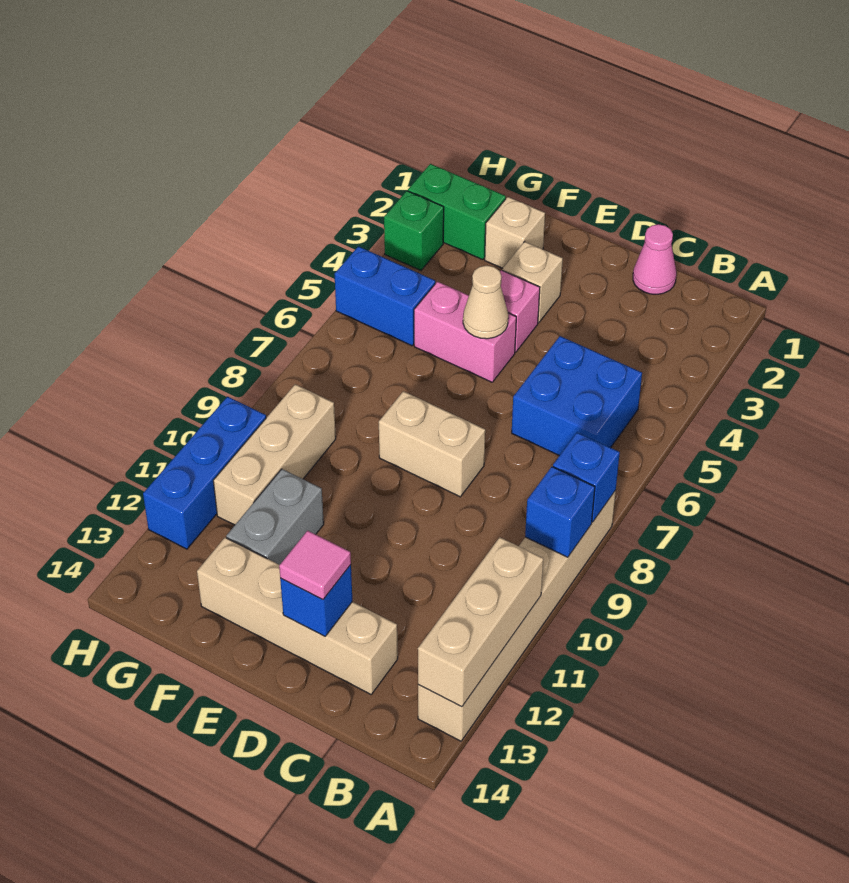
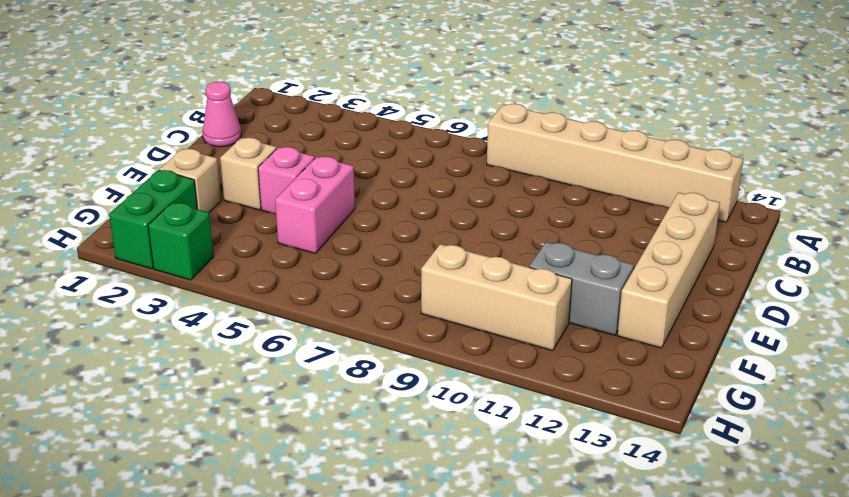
none -> blue 2x2 brick [512,336,642,456]
none -> tan 1x2 brick [379,391,485,497]
none -> blue 1x2 brick [335,246,435,346]

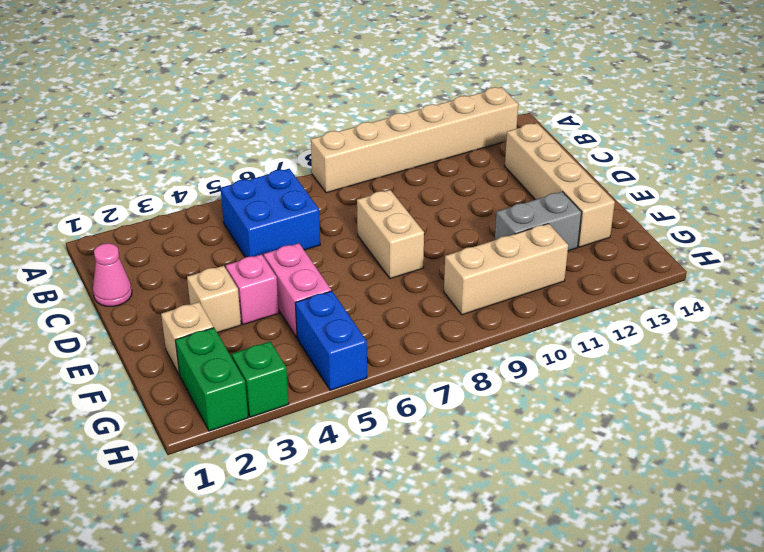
none -> blue 1x3 brick [143,397,266,549]
none -> blue 1x1 brick [553,433,620,522]
none -> blue 1x1 brick [525,467,595,557]

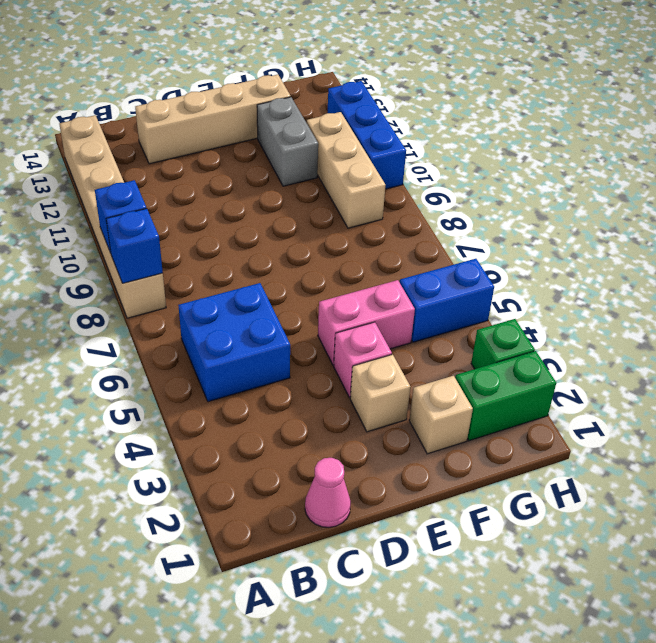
none -> tan 1x2 brick [379,391,485,497]
none -> tan 1x3 brick [418,537,544,707]
none -> blue 1x1 brick [280,565,352,636]

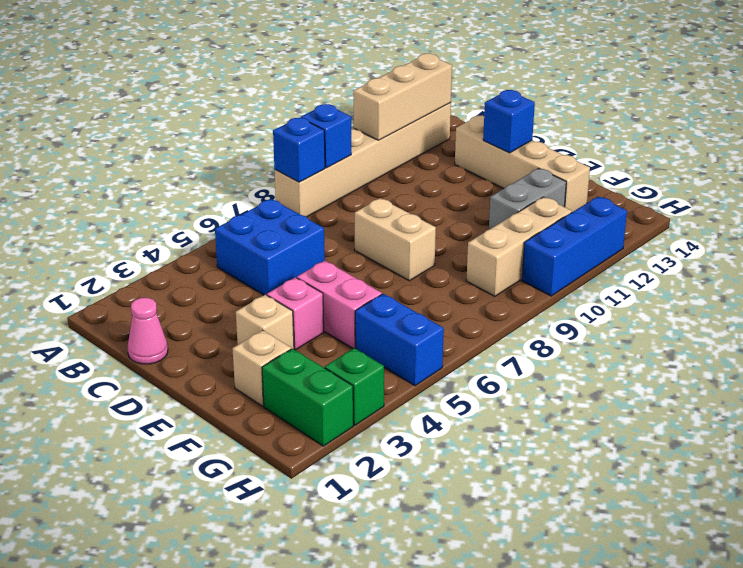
none -> tan 1x1 cone [463,266,508,339]
none -> pink 1x1 tile [279,531,351,600]

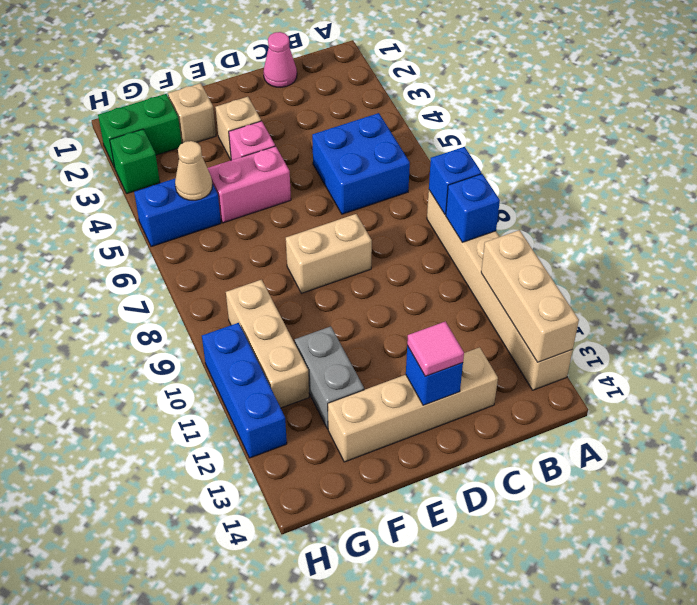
tan 1x1 cone [175,141,212,200] -> tan 1x1 cone moved to [463,266,508,339]

